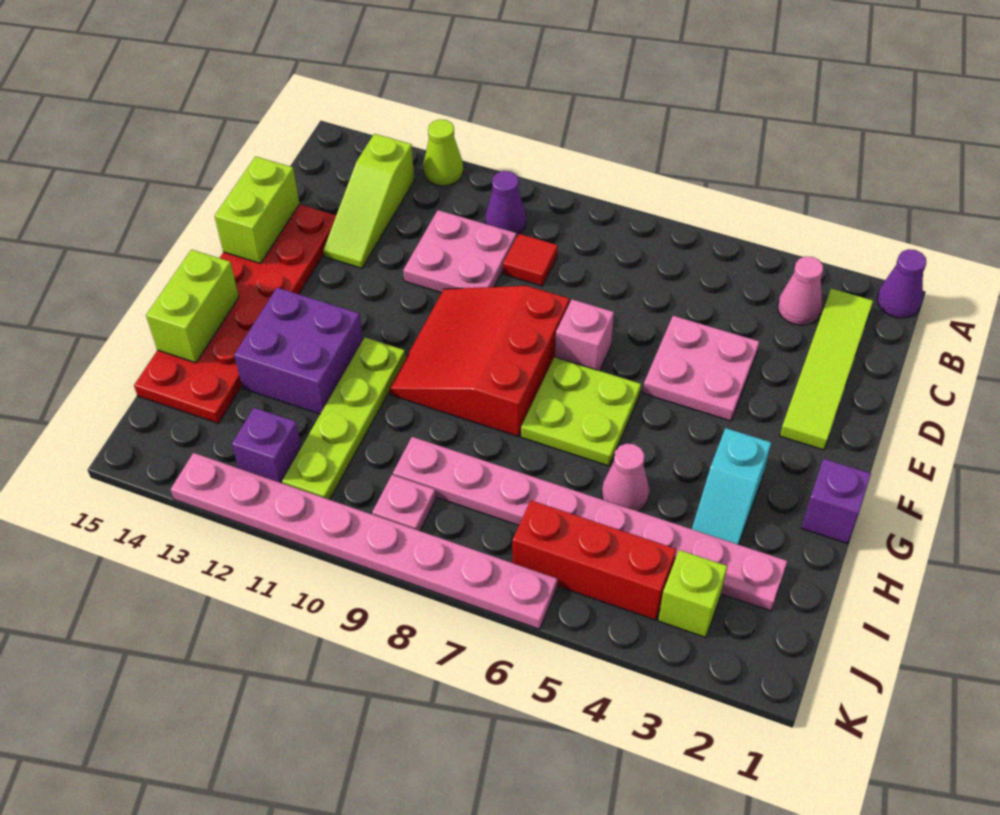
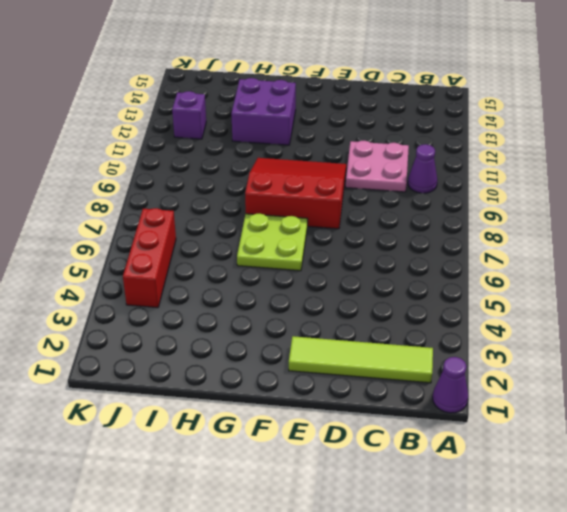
none -> lime 1x1 cone [423,119,463,186]
none -> pink 1x1 cone [778,256,823,325]
none -> lime 1x3 slope [323,134,415,268]

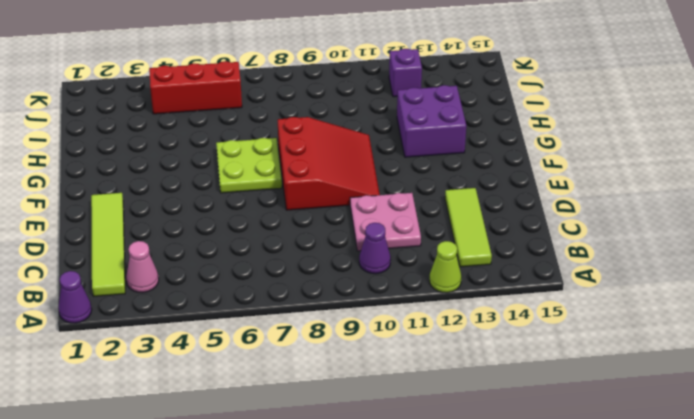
lime 1x3 tile [445,188,492,267] -> lime 1x3 slope [323,134,415,268]
none -> red 1x1 tile [503,234,558,286]
none -> pink 2x2 plate [643,316,759,421]
none -> red 2x6 plate [134,204,336,423]

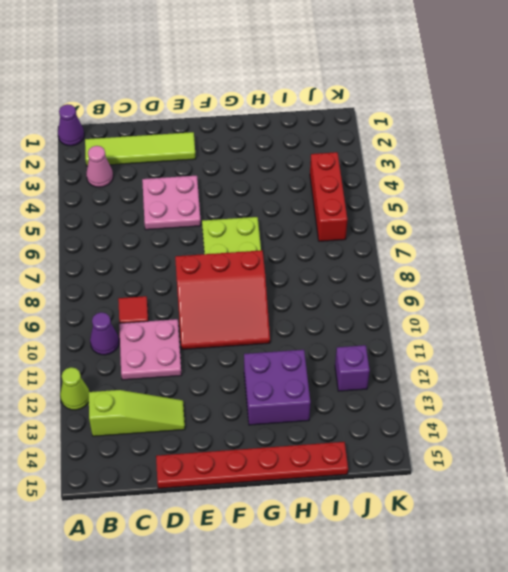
red 1x6 plate [156,442,348,489] -> red 2x6 plate [134,204,336,423]
none -> pink 1x1 brick [555,299,614,371]
none -> purple 1x1 brick [801,459,871,544]
none -> cyan 1x2 slope [692,428,771,545]

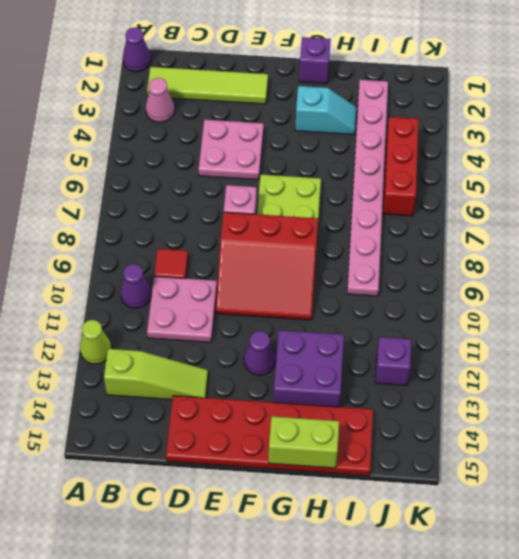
purple 1x1 cone [244,331,276,375] -> none
none -> lime 1x4 plate [282,338,406,500]
none -> pink 1x1 cone [602,444,649,511]
none -> lime 1x1 brick [658,550,727,638]

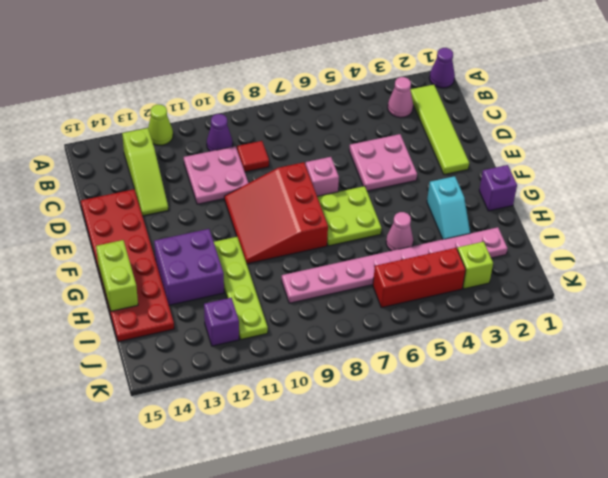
none -> pink 1x1 plate [372,475,436,531]
none -> pink 1x8 plate [171,453,558,629]
none -> lime 1x2 brick [215,157,299,263]

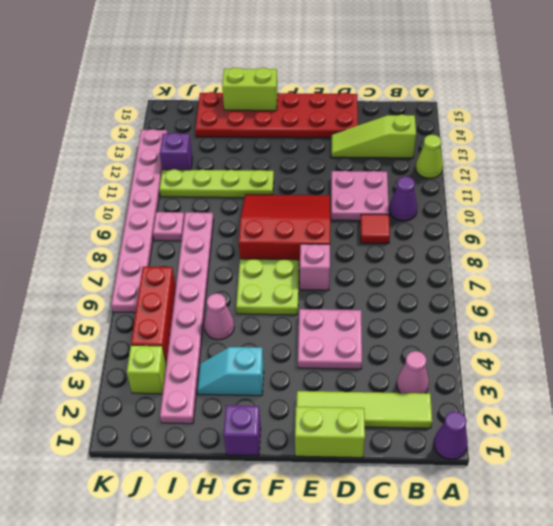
lime 1x2 brick [295,407,365,458] -> lime 1x2 brick moved to [215,157,299,263]
none -> purple 2x2 brick [234,288,363,414]

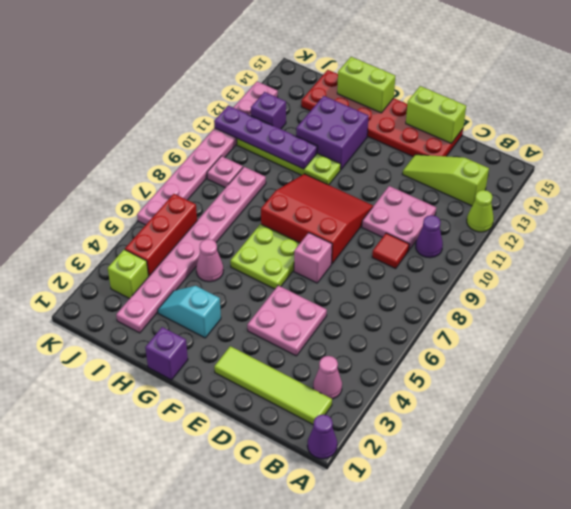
purple 1x4 plate [214,105,318,169] -> none

